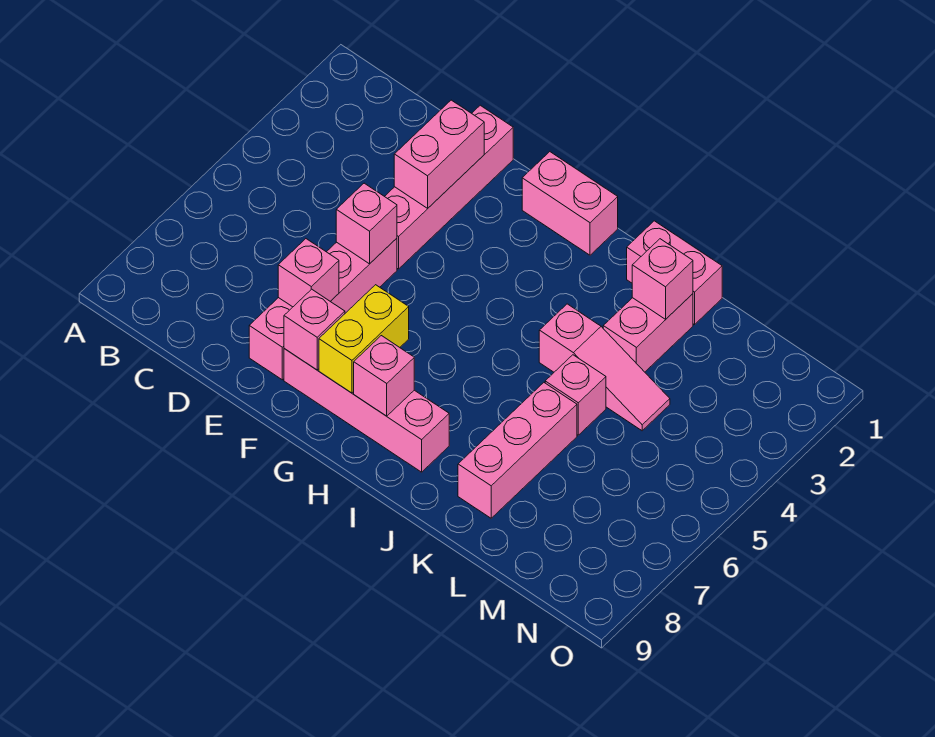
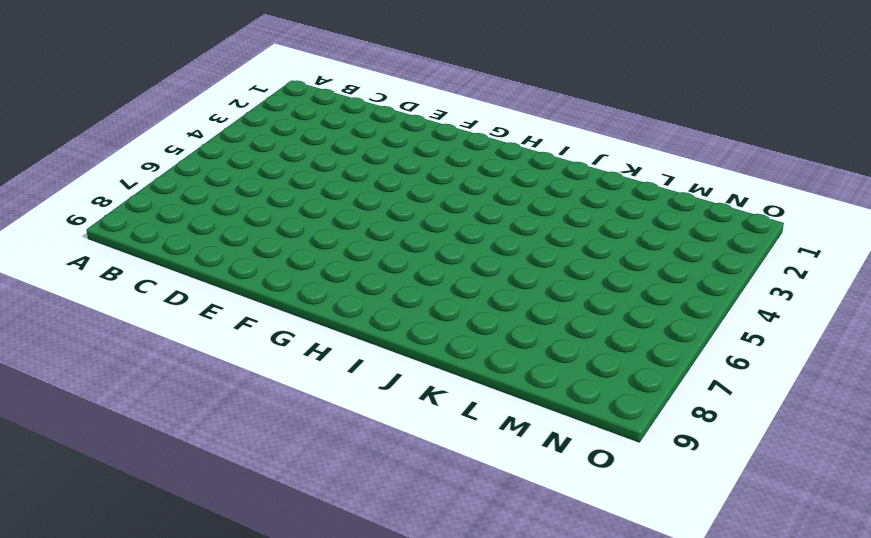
none -> pink 1x4 brick [385,105,513,269]
none -> pink 1x4 brick [249,238,397,380]
none -> pink 1x4 brick [284,349,449,472]

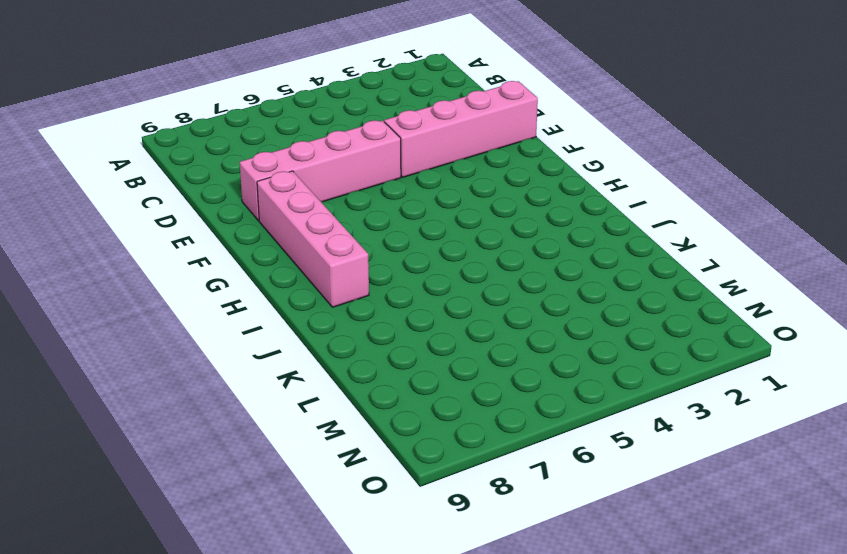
none -> pink 1x2 brick [522,152,618,255]
none -> pink 1x2 brick [627,221,722,325]
none -> pink 1x3 slope [539,304,670,431]

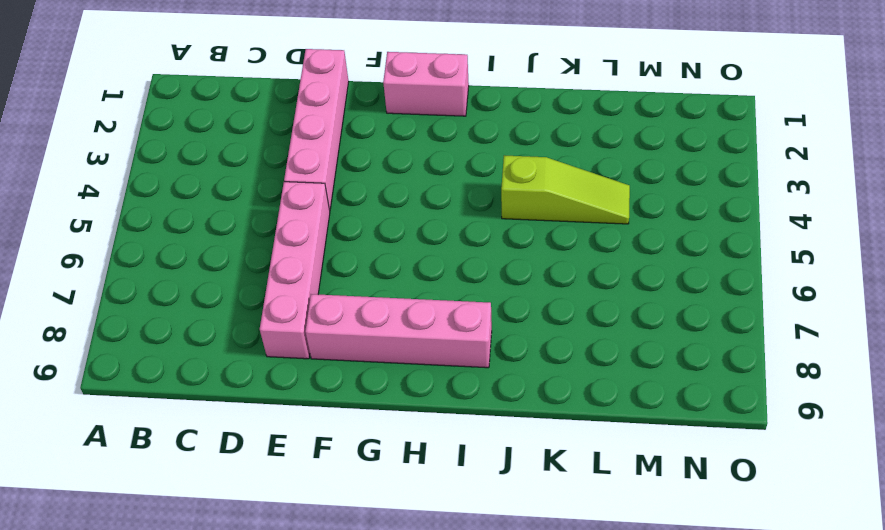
lime 1x3 slope [501,155,630,224] -> pink 1x3 slope [539,304,670,431]
none -> pink 1x2 brick [627,221,722,325]
none -> pink 1x2 brick [603,294,693,372]
none -> pink 1x1 brick [545,355,606,435]

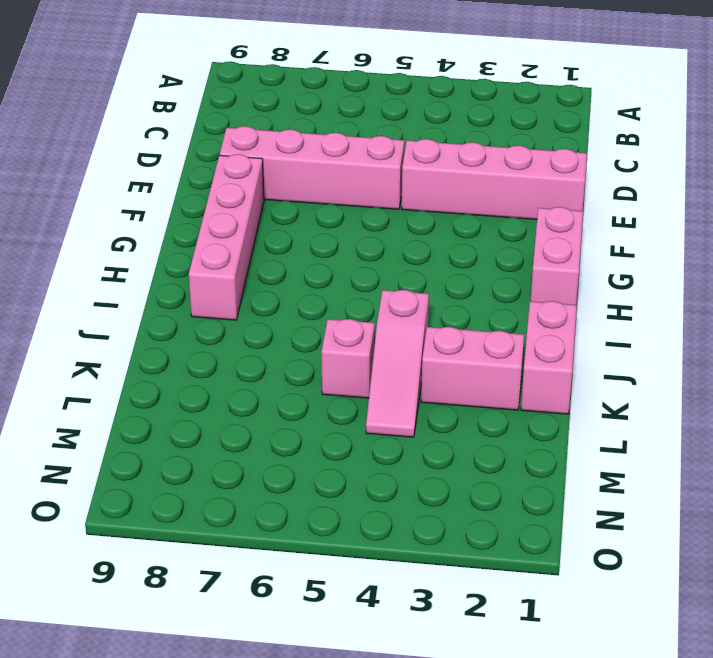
none -> pink 1x3 brick [458,383,577,518]
none -> pink 1x2 brick [394,100,484,208]
none -> pink 1x1 brick [336,183,397,264]

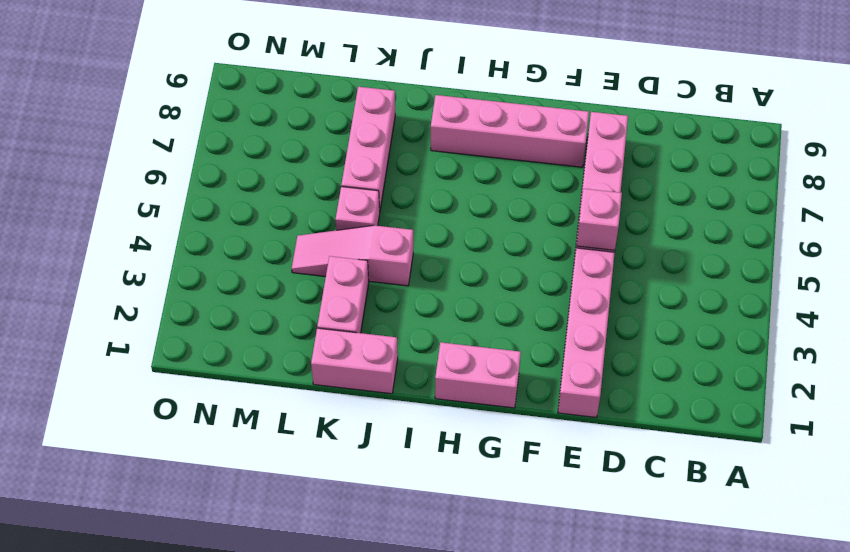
none -> pink 1x2 brick [394,100,484,208]
none -> pink 1x1 brick [278,239,339,307]
none -> pink 1x1 brick [284,289,345,370]

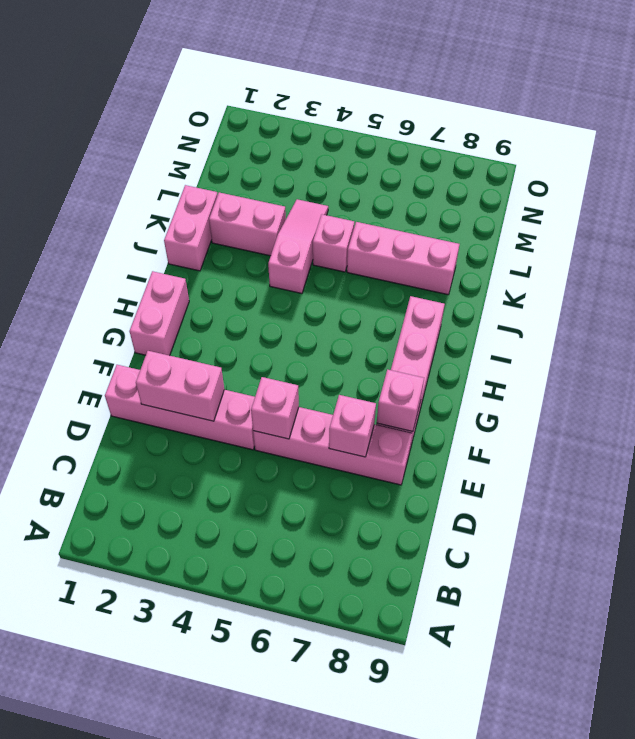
none -> yellow 1x2 brick [319,285,409,393]
none -> pink 1x1 brick [354,336,414,416]
none -> pink 1x1 brick [632,239,693,319]

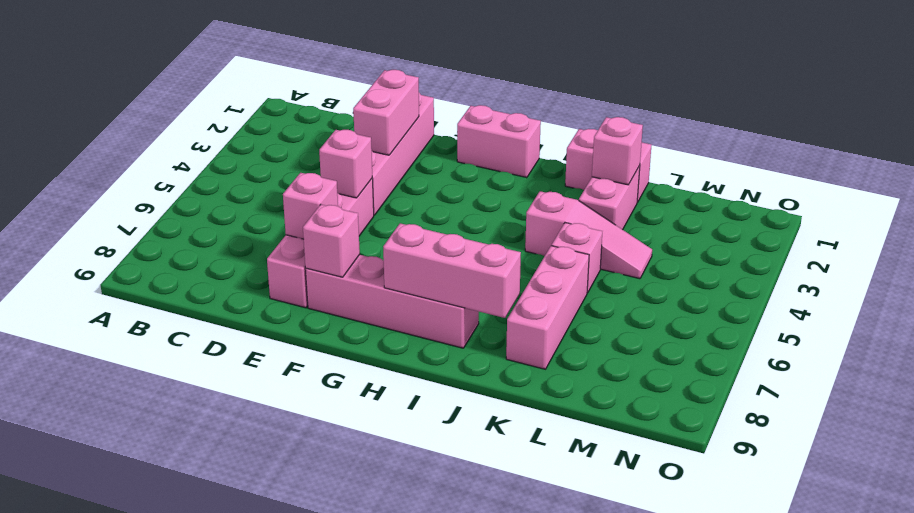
pink 1x3 brick [383,223,521,318] -> pink 1x1 brick [354,336,414,416]
none -> yellow 1x2 brick [319,285,409,393]

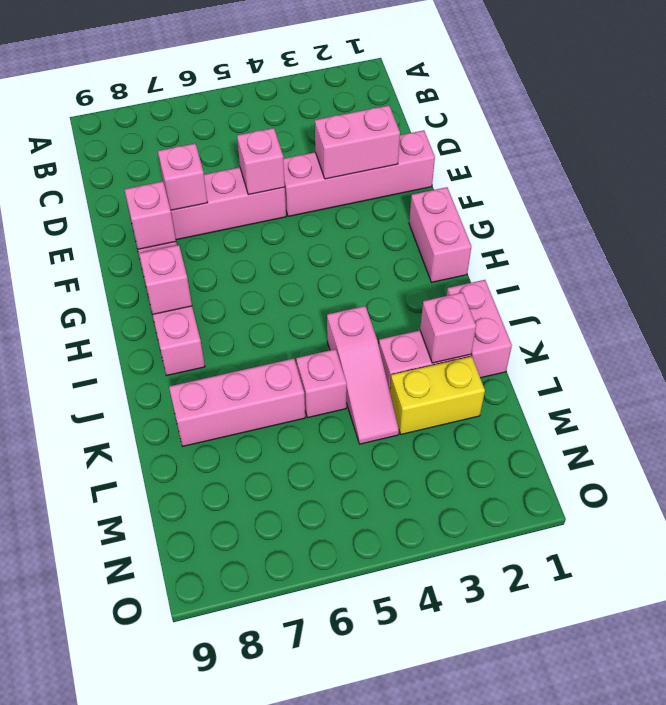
yellow 1x2 brick [390,356,485,434] -> yellow 1x2 brick moved to [319,285,409,393]

